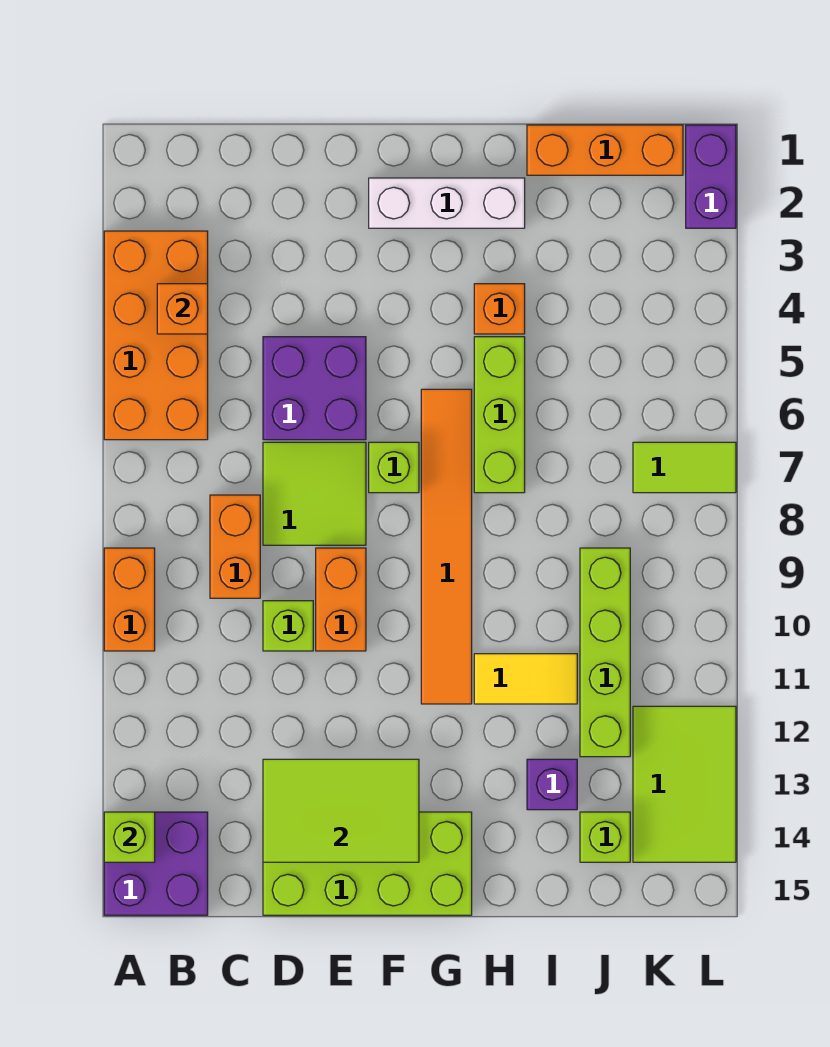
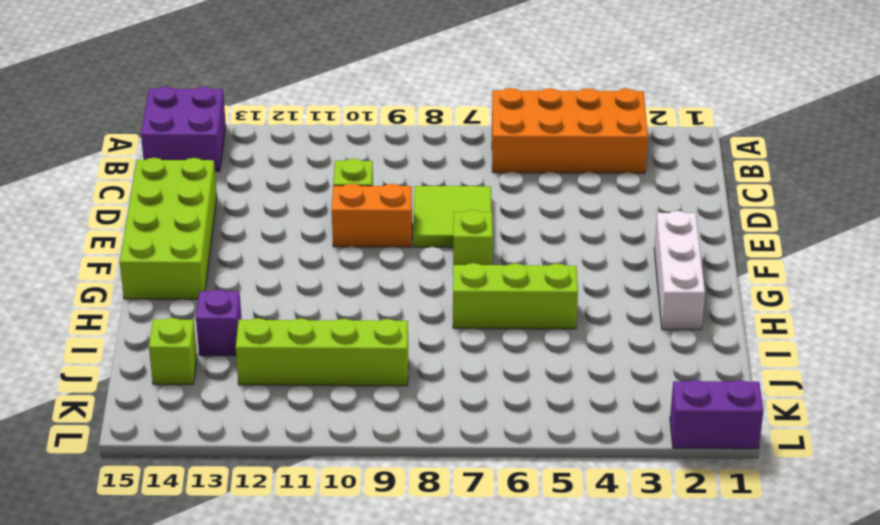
none -> orange 1x2 brick [104,548,155,651]
none -> orange 1x2 brick [210,495,260,598]
none -> purple 2x2 brick [263,337,366,440]

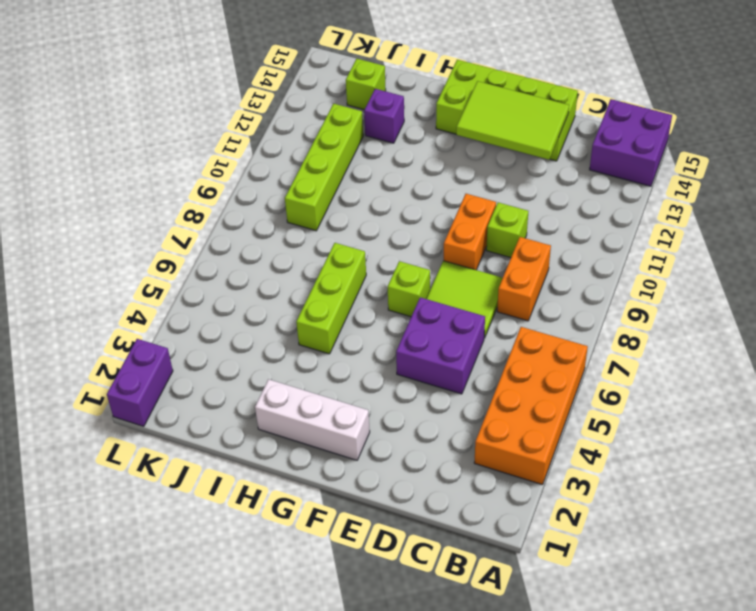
none -> orange 1x2 brick [104,548,155,651]
none -> orange 1x6 tile [421,389,472,704]
none -> orange 1x1 brick [474,284,525,334]

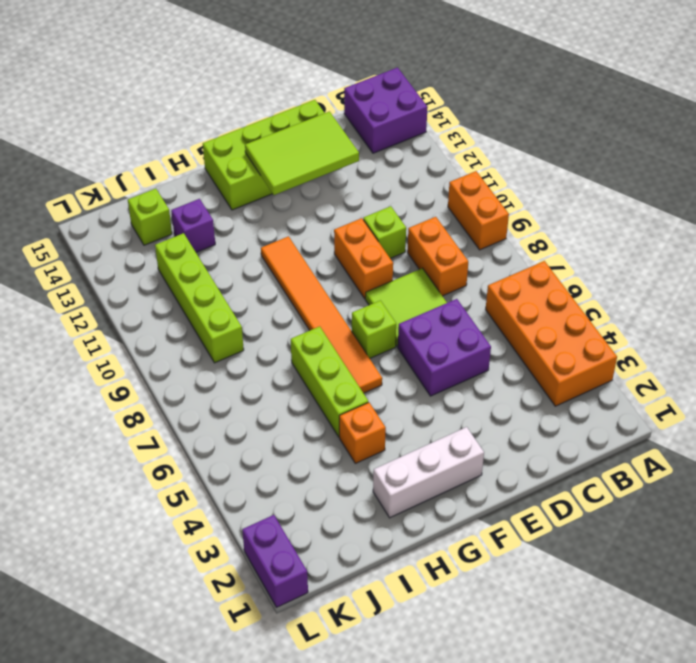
none -> yellow 1x2 tile [474,654,577,704]
none -> orange 1x3 brick [527,125,683,175]
none -> lime 1x2 tile [633,442,736,493]

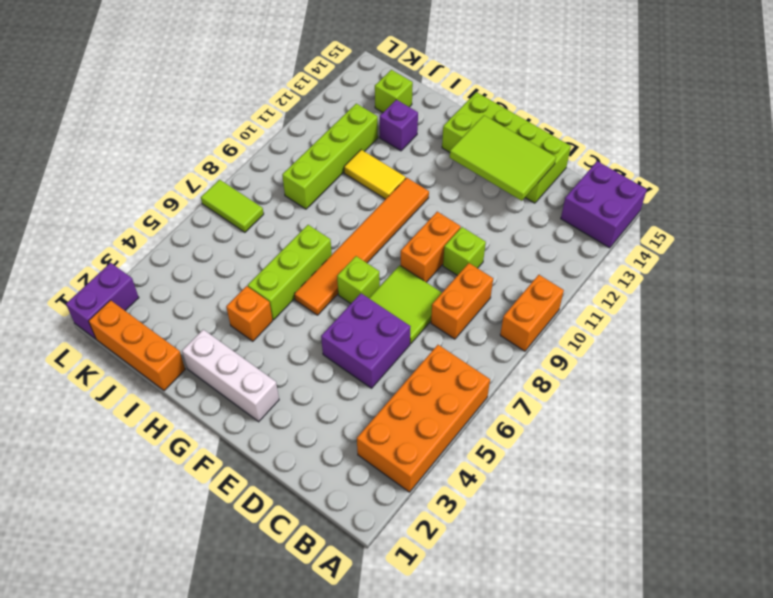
none -> lime 2x3 tile [633,706,736,862]
none -> lime 1x1 brick [104,812,155,862]
none -> orange 1x1 brick [157,284,208,334]

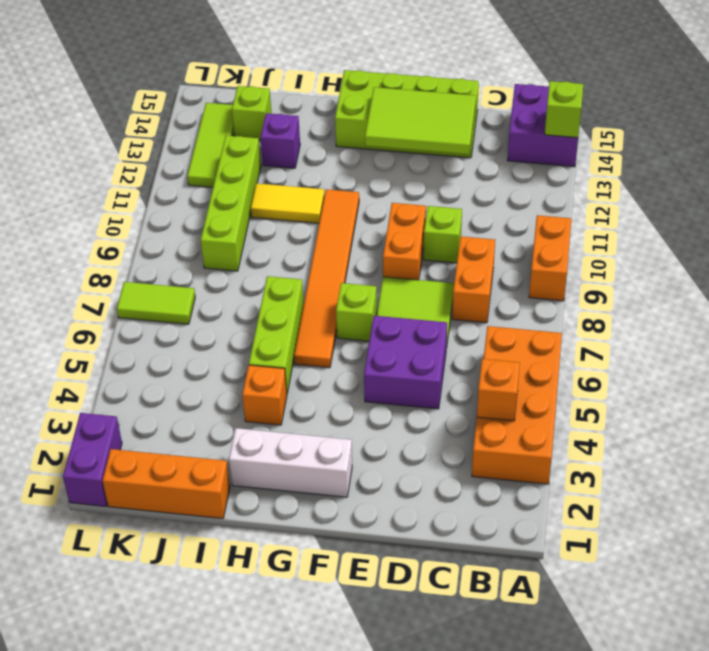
lime 1x3 tile [187,103,234,187] -> lime 2x3 tile [633,706,736,862]

